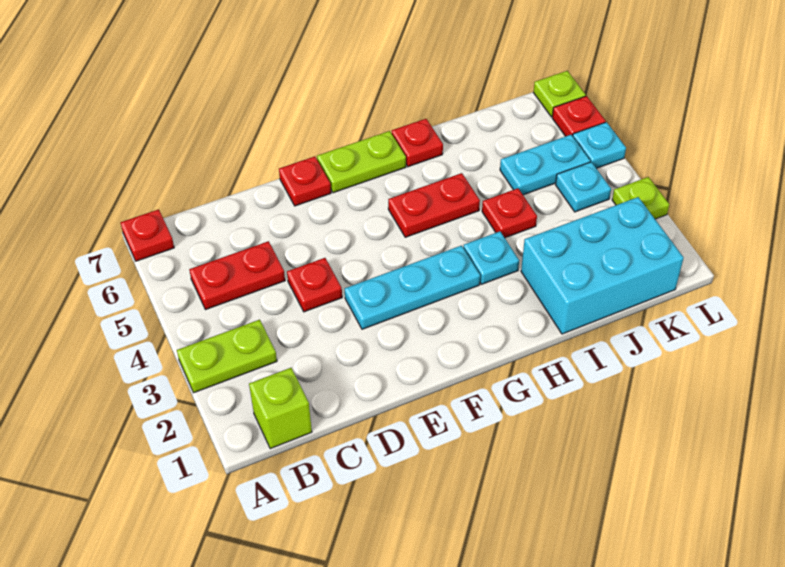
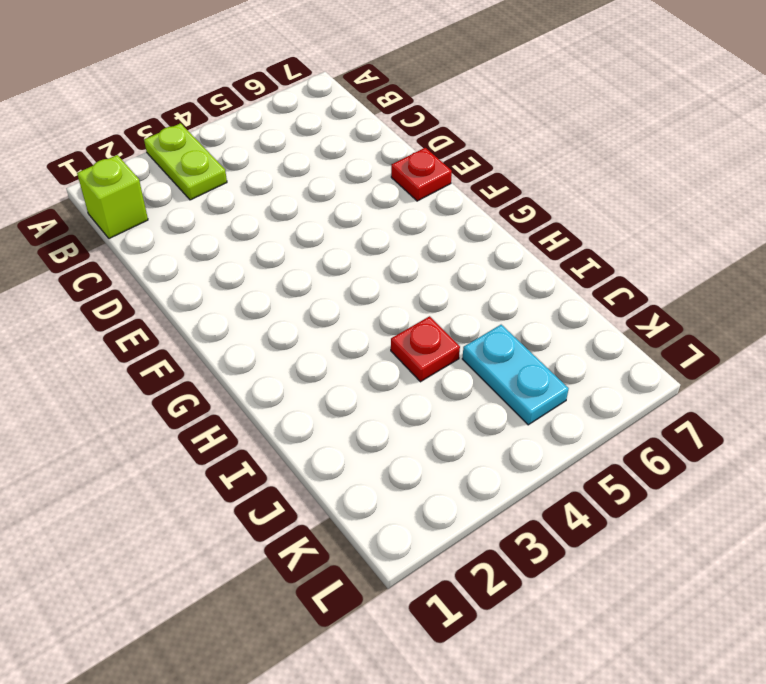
none -> red 1x1 plate [121,209,174,261]
none -> red 1x2 plate [189,241,285,310]
none -> red 1x1 plate [287,258,342,312]

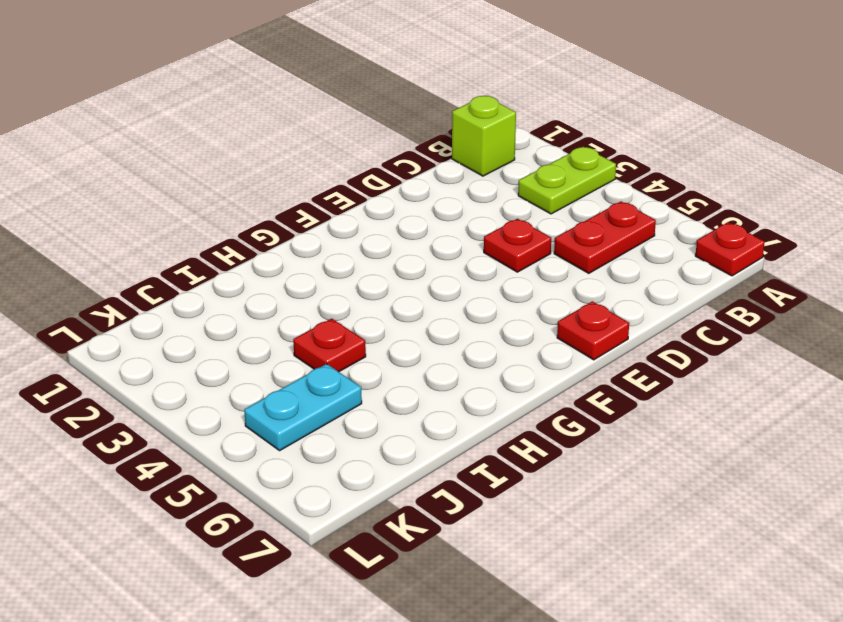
none -> cyan 1x3 plate [345,246,480,329]
none -> lime 1x2 plate [317,131,406,193]
none -> red 1x2 plate [388,173,480,237]

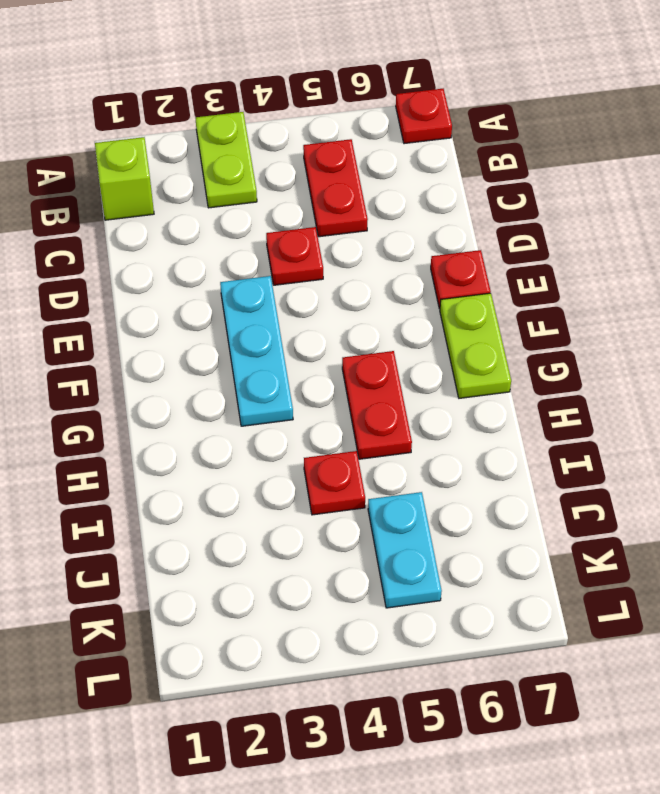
none -> cyan 1x1 plate [463,231,519,284]
none -> red 1x1 plate [392,119,443,167]
none -> cyan 2x3 brick [521,197,683,334]

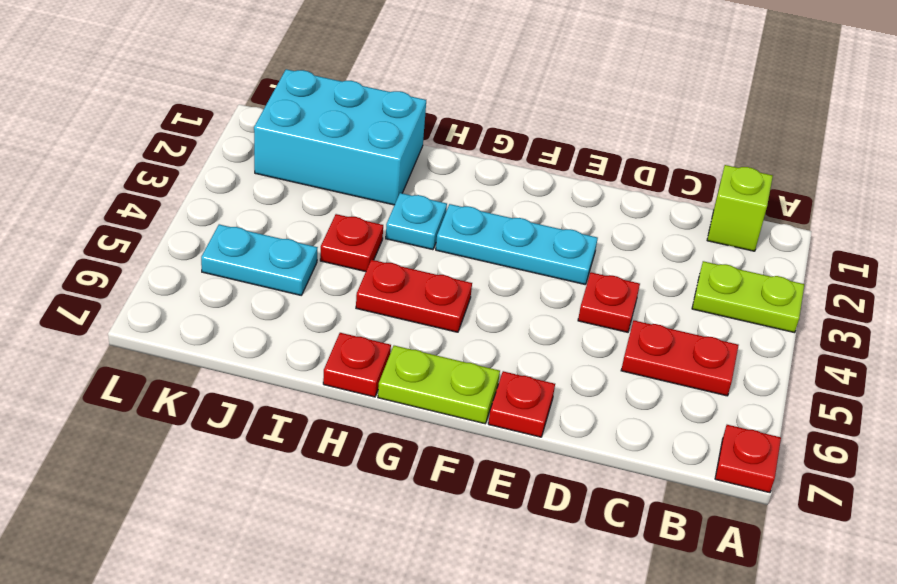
none -> cyan 1x1 plate [556,162,611,212]
none -> lime 1x1 plate [612,177,669,219]
none -> cyan 1x1 plate [573,122,626,168]

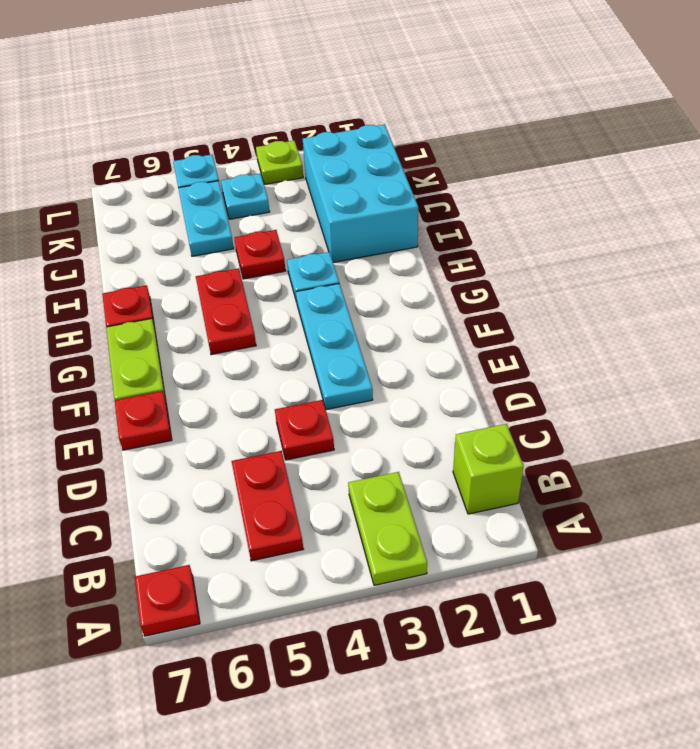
none -> red 1x1 plate [552,96,606,136]
none -> lime 1x1 plate [533,71,586,117]

